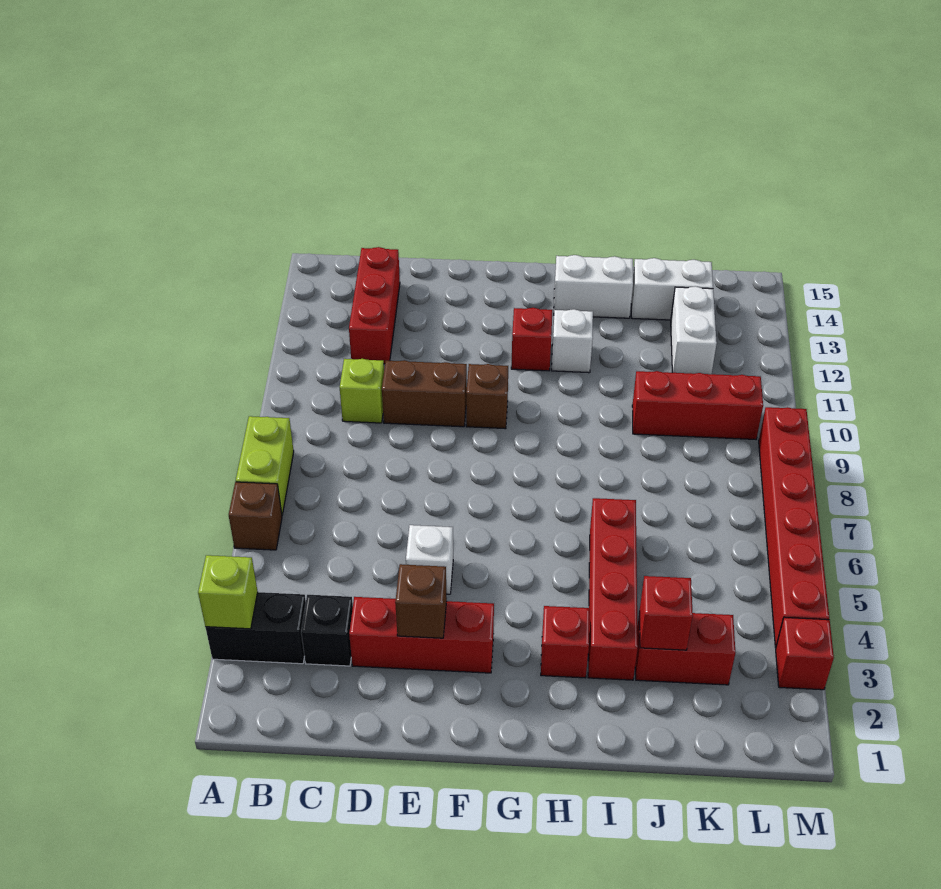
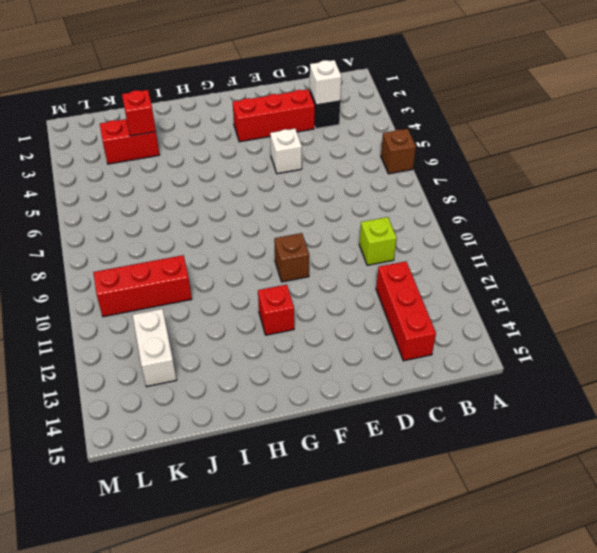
white 1x1 brick [310,60,341,105] -> white 1x1 brick moved to [552,309,593,373]
none -> black 1x2 brick [206,592,306,664]
none -> lime 1x2 brick [236,416,294,515]
none -> brown 1x2 brick [382,360,467,427]

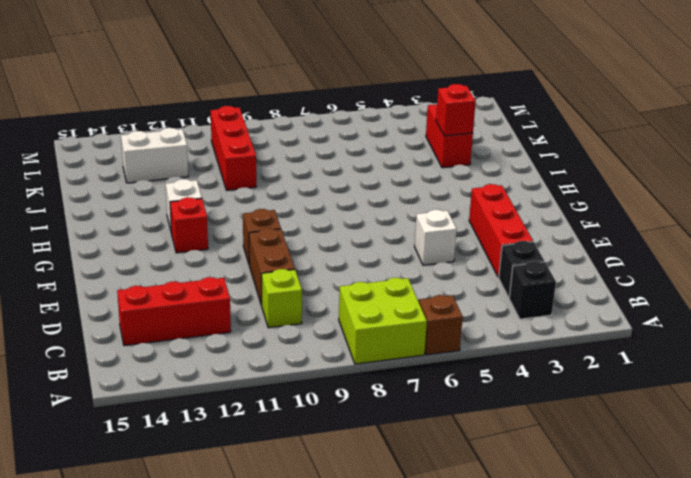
lime 2x2 brick [339,278,427,364] -> lime 1x2 brick [236,416,294,515]
black 1x1 brick [509,261,556,319] -> black 1x2 brick [206,592,306,664]
none -> red 1x1 brick [541,606,589,678]
none -> white 1x2 brick [554,255,633,318]
none -> red 1x4 brick [588,498,638,680]

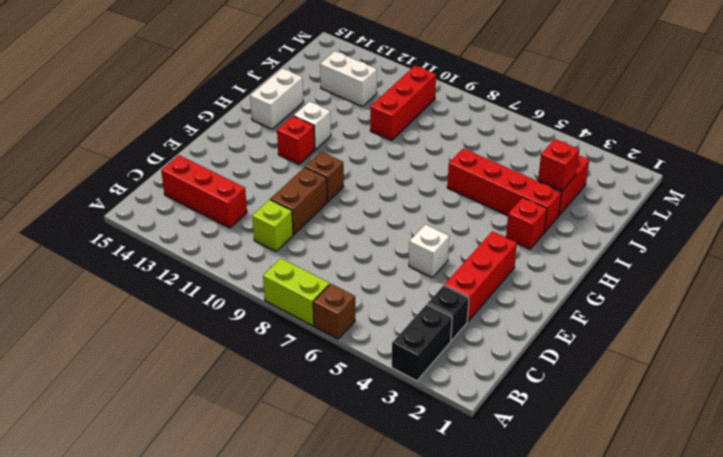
none -> white 1x2 brick [631,258,713,320]
none -> red 1x1 brick [776,617,834,690]
none -> red 1x6 brick [759,407,829,648]

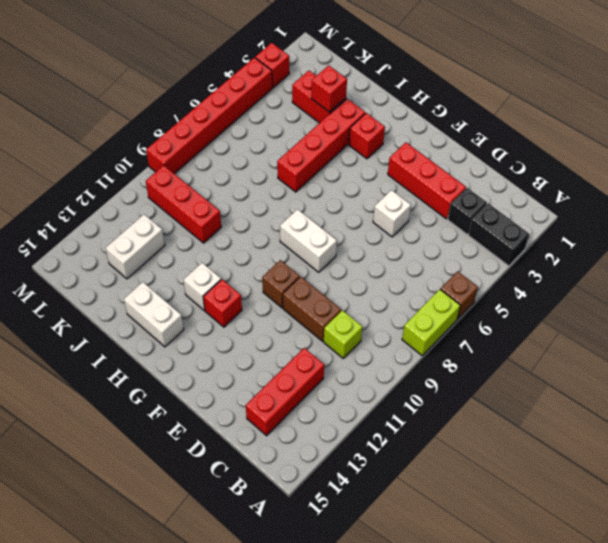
white 1x2 brick [280,209,337,272] -> white 1x2 brick moved to [631,258,713,320]
none -> lime 1x1 brick [198,555,258,629]
none -> brown 1x1 brick [395,564,447,638]

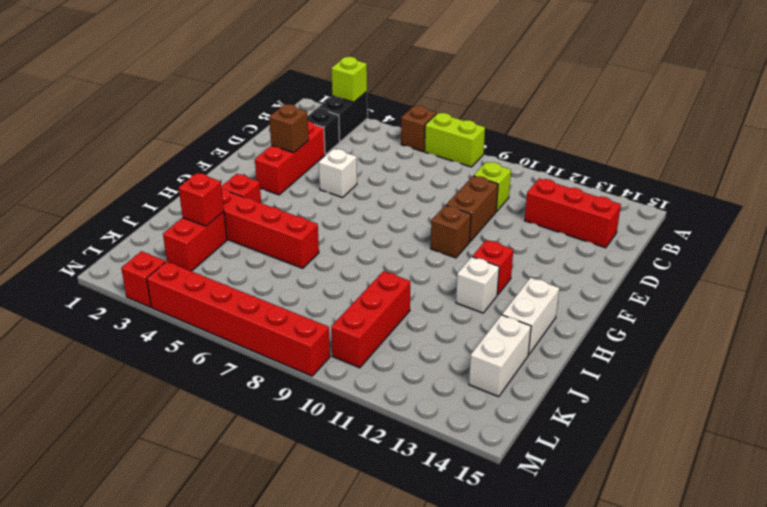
none -> white 1x2 brick [671,286,717,374]

